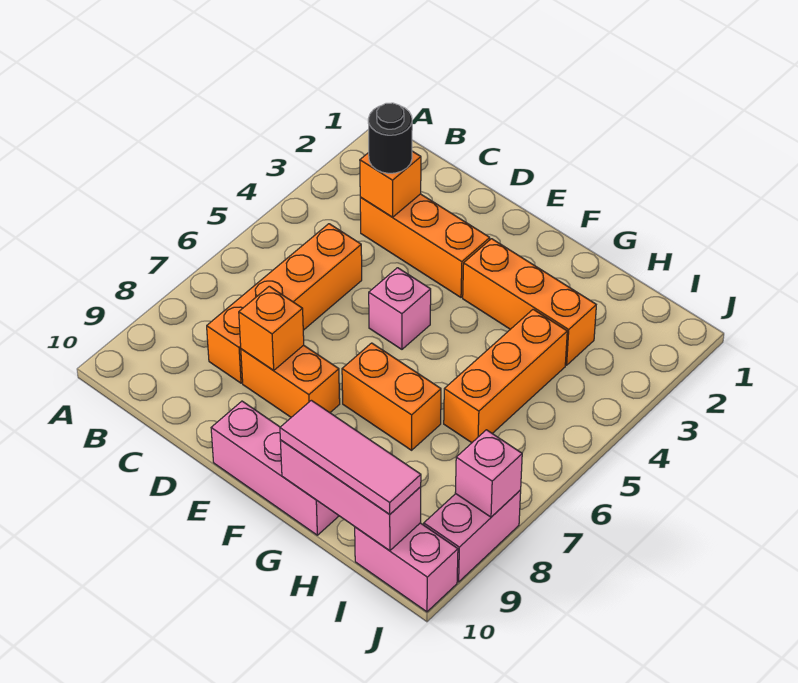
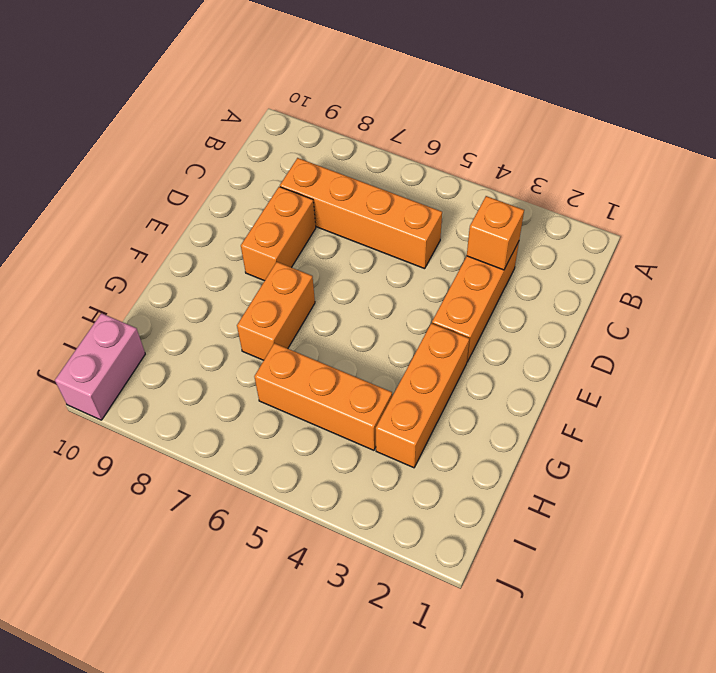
none -> pink 1x1 brick [369,268,431,349]
none -> pink 1x3 brick [211,401,339,535]
none -> pink 1x2 brick [424,490,521,582]

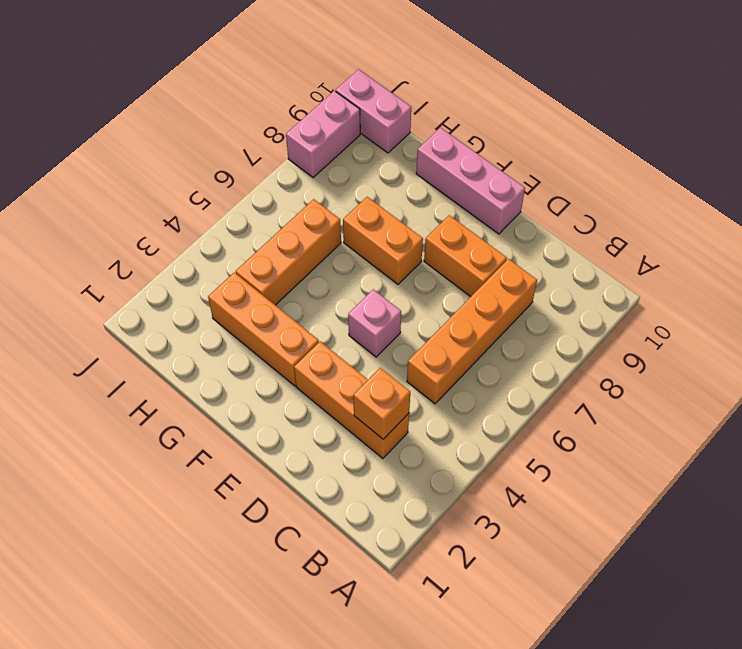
none -> orange 1x1 brick [239,286,304,371]
none -> pink 1x3 brick [280,440,421,551]
none -> pink 1x1 brick [455,430,522,517]

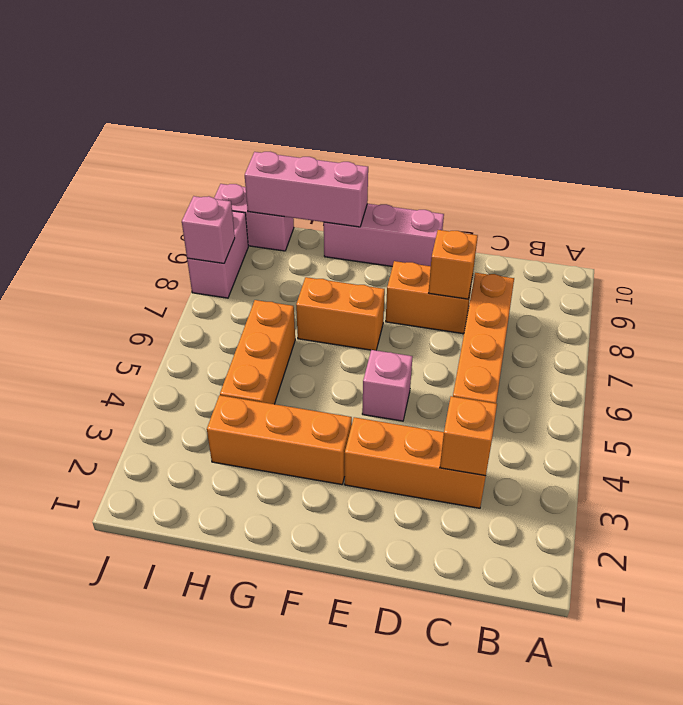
none -> black 1x1 round brick [368,103,412,173]
none -> pink 1x3 tile [280,400,421,514]

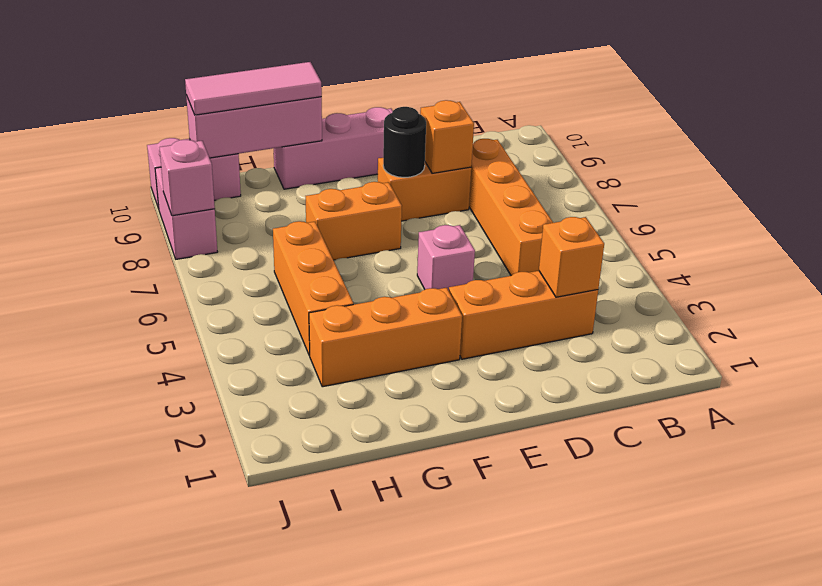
black 1x1 round brick [383,107,426,177] -> black 1x1 round brick moved to [368,103,412,173]

